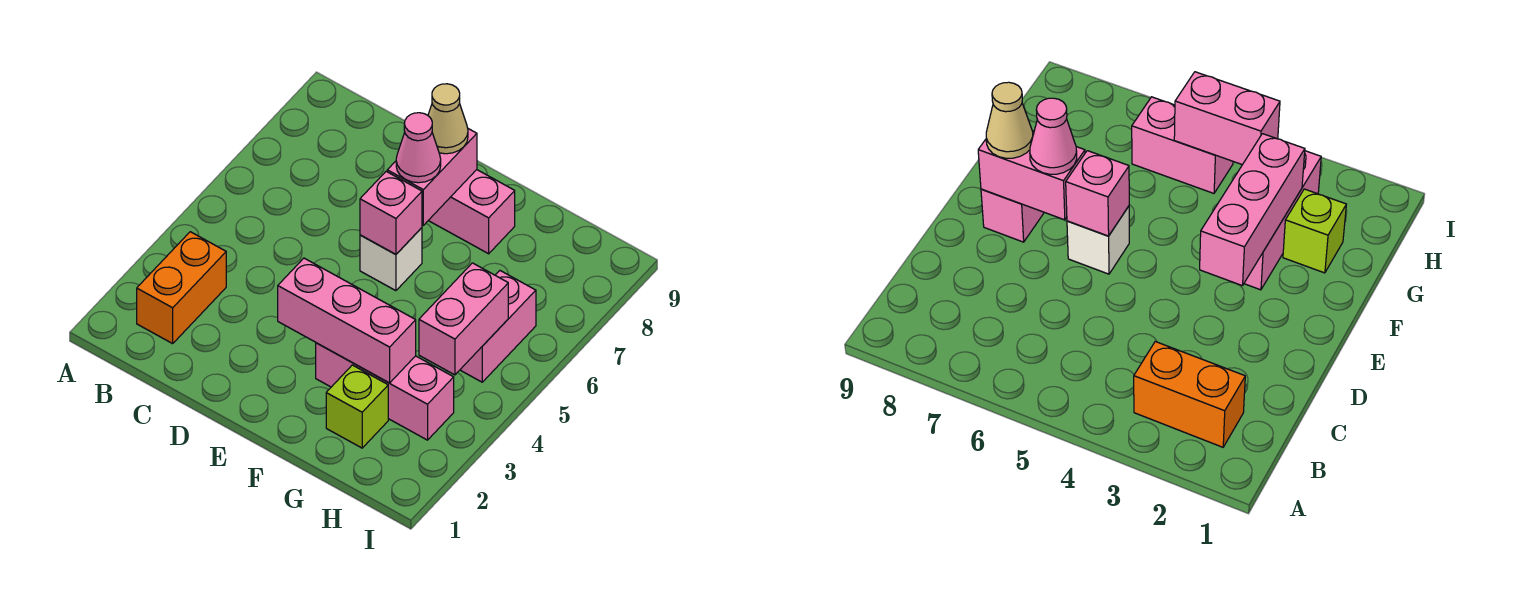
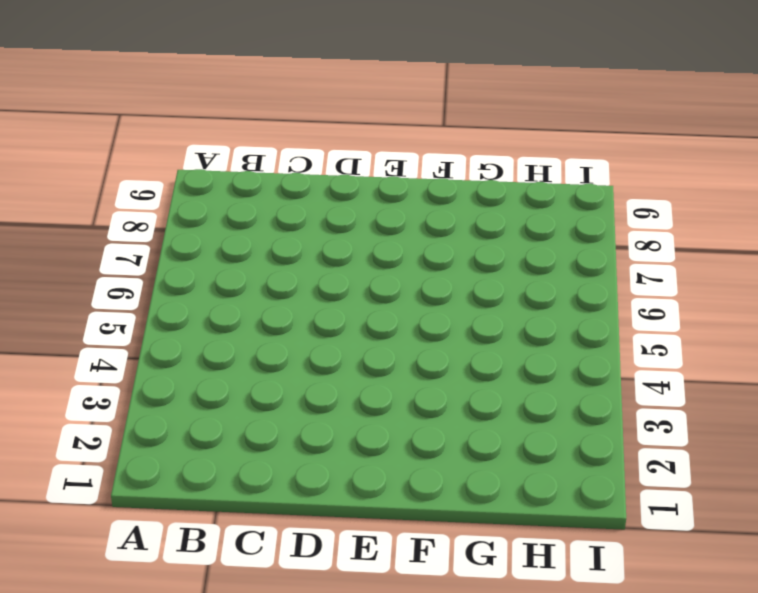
none -> orange 1x2 brick [137,232,226,344]
none -> white 1x1 brick [360,228,422,291]
none -> pink 1x2 brick [428,170,515,254]

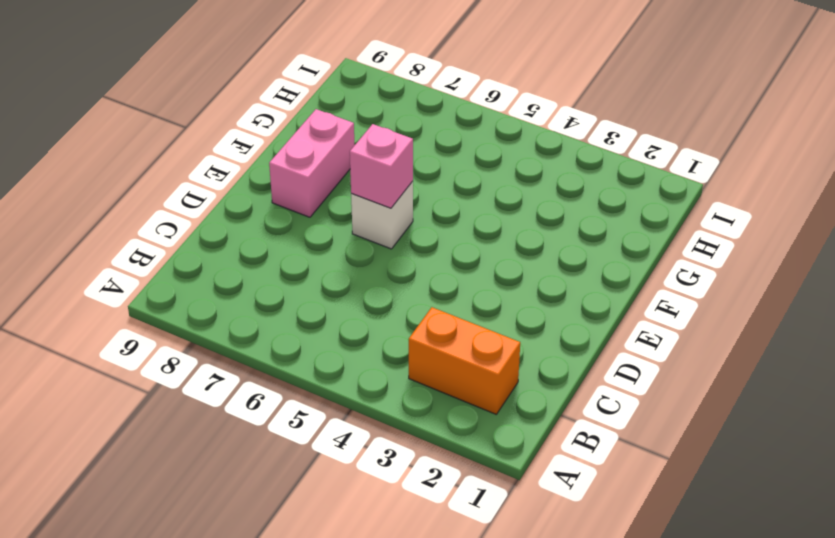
none -> pink 1x3 brick [316,343,454,440]
none -> lime 1x1 brick [326,365,388,448]
none -> pink 1x2 brick [460,271,536,382]

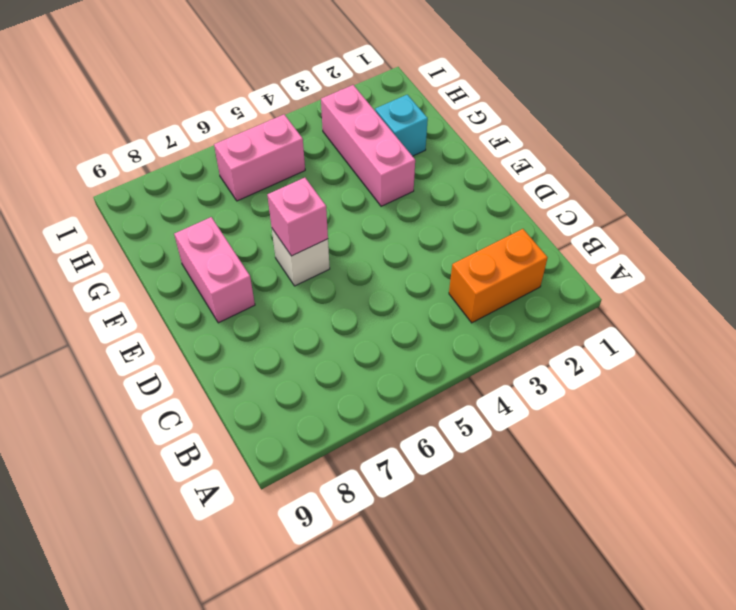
cyan 1x1 brick [375,95,428,156] -> lime 1x1 brick [326,365,388,448]
none -> pink 1x3 brick [278,258,416,383]
none -> pink 1x2 brick [387,129,477,225]
none -> pink 1x2 brick [419,263,508,375]

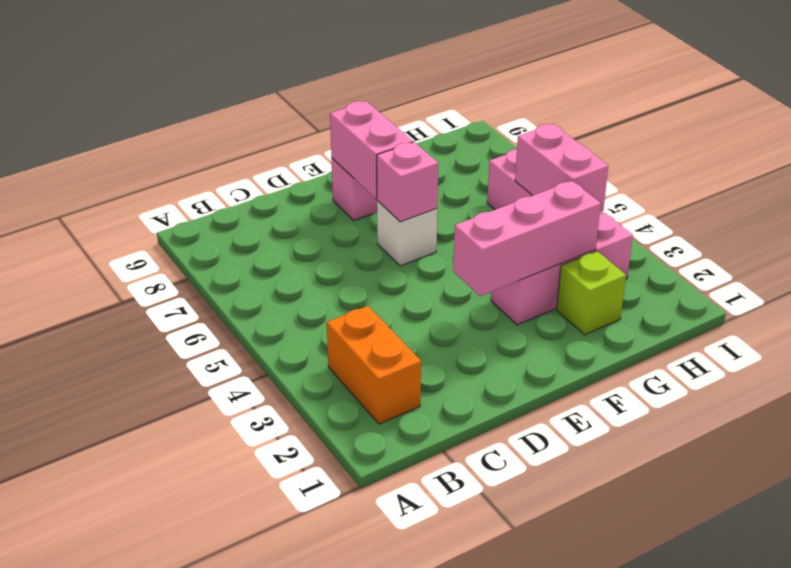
none -> pink 1x1 cone [396,113,441,183]
none -> tan 1x1 cone [428,84,468,154]

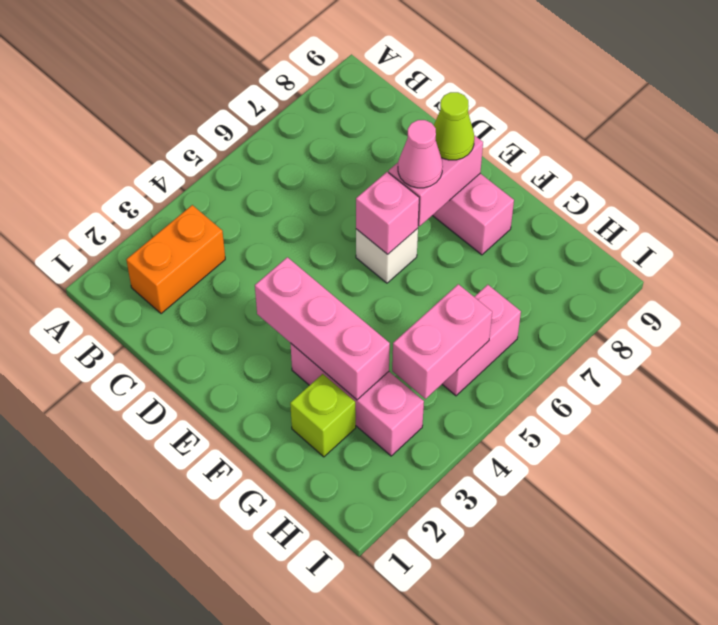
lime 1x1 cone [434,92,474,160] -> tan 1x1 cone [428,84,468,154]

